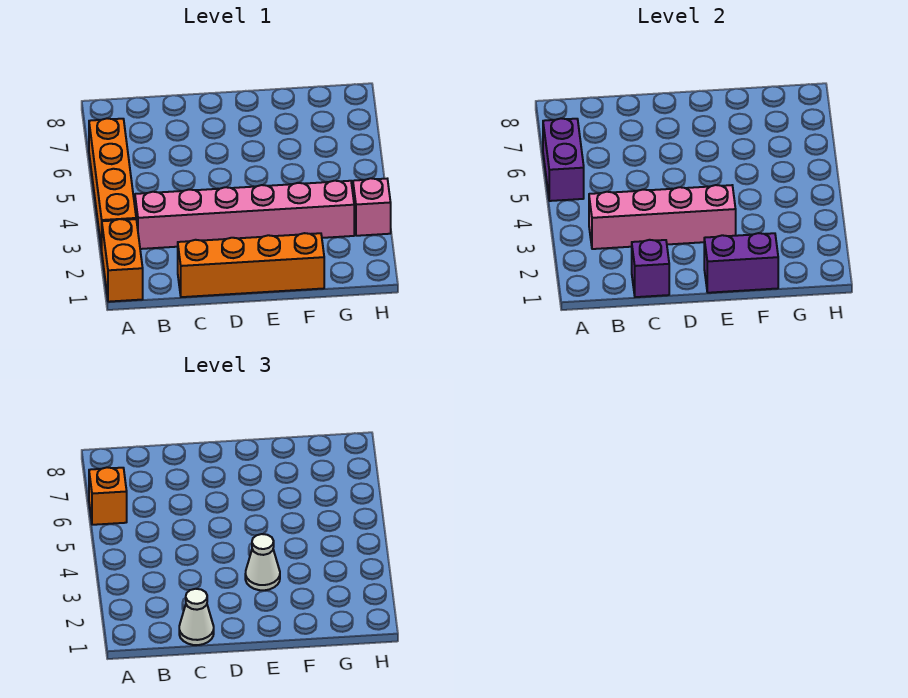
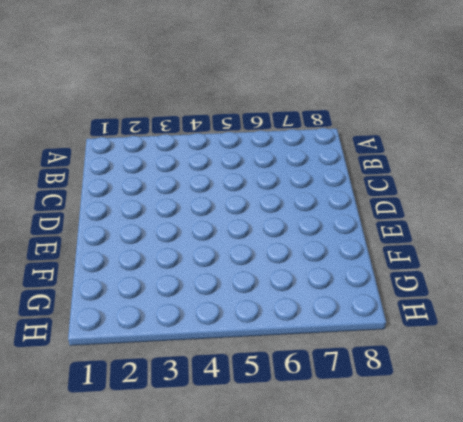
none -> orange 1x2 brick [102,219,143,302]
none -> orange 1x4 brick [89,118,136,250]
none -> pink 1x6 brick [135,181,354,249]

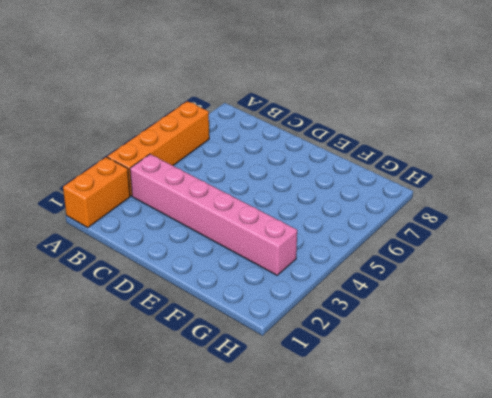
none -> orange 1x4 brick [178,233,324,297]
none -> pink 1x1 brick [353,178,391,236]
none -> purple 1x2 brick [543,118,584,201]

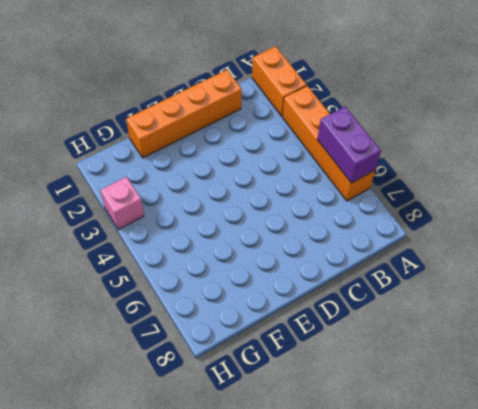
none -> pink 1x6 brick [135,181,354,249]
none -> pink 1x4 brick [589,185,736,249]
none -> purple 1x1 brick [632,240,669,297]

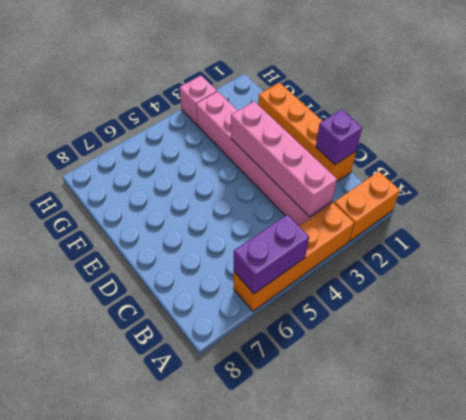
none -> purple 1x2 brick [704,233,778,293]
none -> orange 1x1 brick [89,467,127,525]
none -> white 1x1 cone [179,589,214,645]

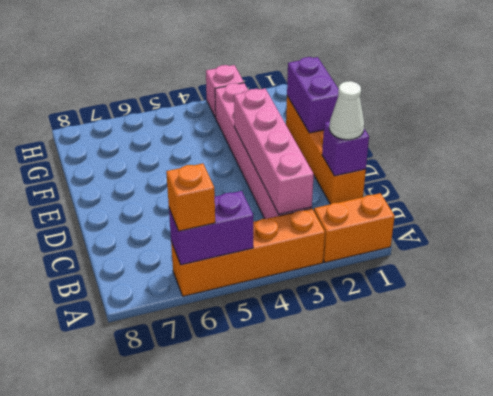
none -> white 1x1 cone [245,534,280,590]

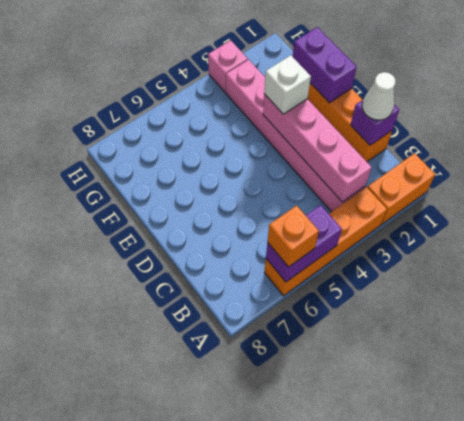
white 1x1 brick [264,55,311,114] -> white 1x1 cone [245,534,280,590]

